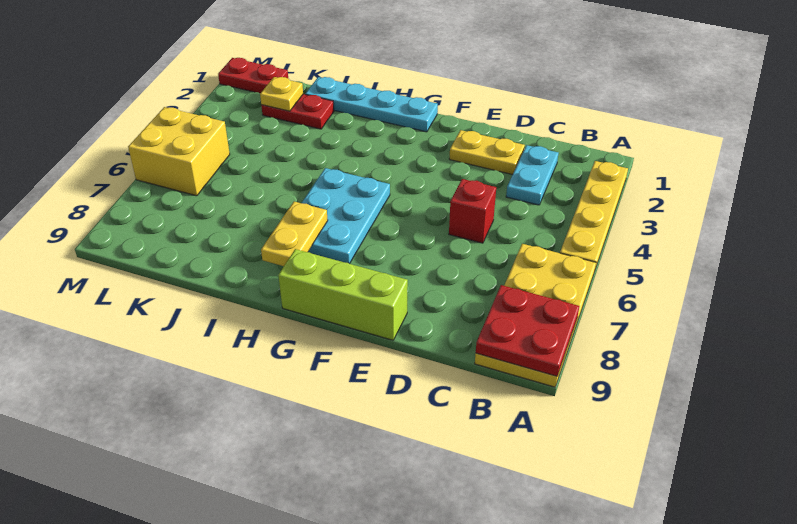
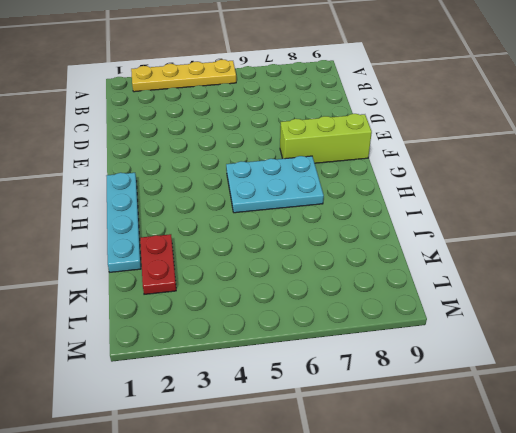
lime 1x3 brick [280,114,372,163] -> lime 1x3 brick turned to [278,249,408,340]
none -> yellow 2x4 plate [475,244,596,387]
none -> cyan 1x2 plate [506,145,558,205]
none -> yellow 1x2 plate [449,130,525,175]

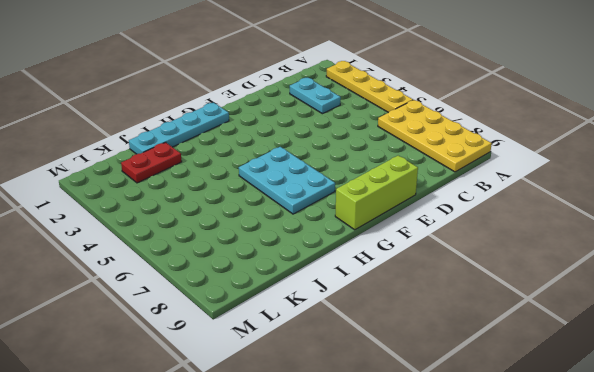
none -> yellow 1x2 plate [449,130,525,175]
none -> red 1x1 brick [449,179,496,243]
none -> red 1x2 plate [218,58,288,93]

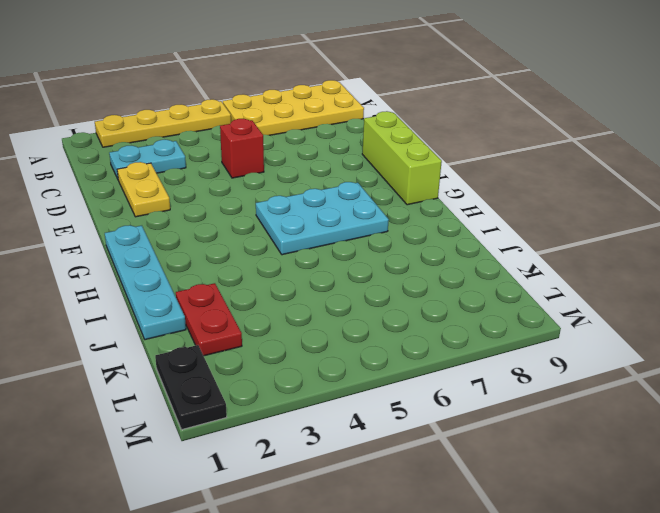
black 1x2 plate [155,345,227,430] -> red 1x2 plate [218,58,288,93]
none -> yellow 2x2 brick [128,107,230,196]
none -> red 2x2 plate [476,285,579,376]
none -> yellow 1x2 plate [261,202,328,266]

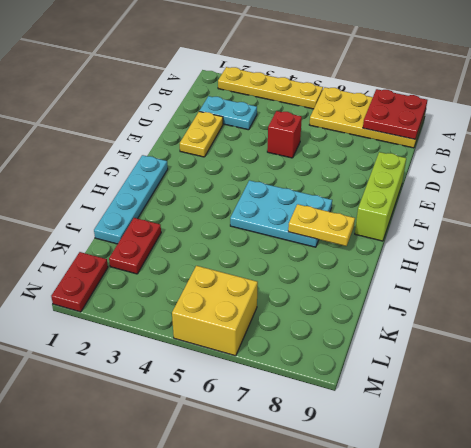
none -> yellow 1x1 plate [260,77,303,111]

